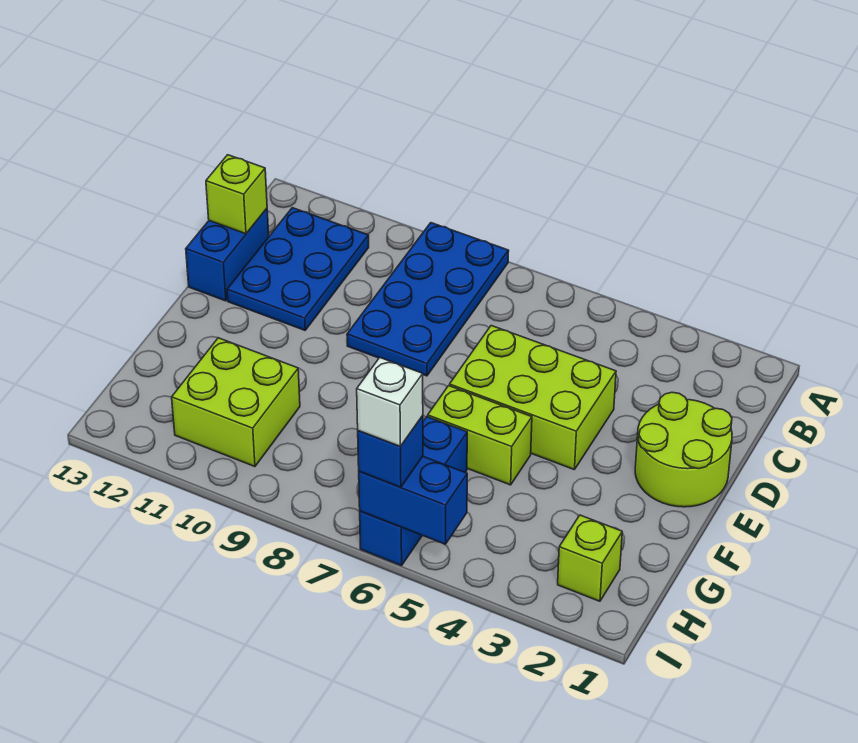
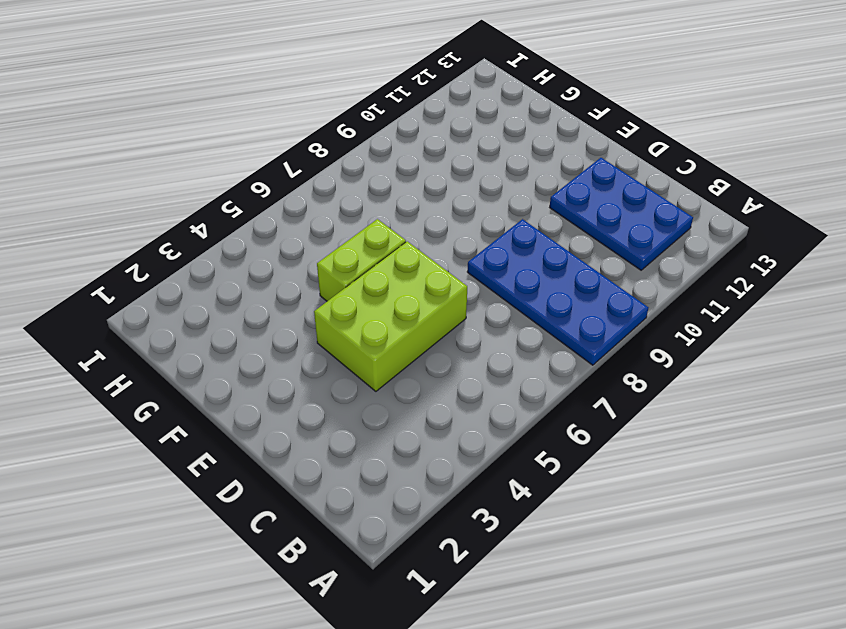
none -> blue 1x2 brick [186,209,269,301]
none -> lime 2x2 round brick [635,392,732,507]
none -> blue 1x3 brick [360,417,467,566]

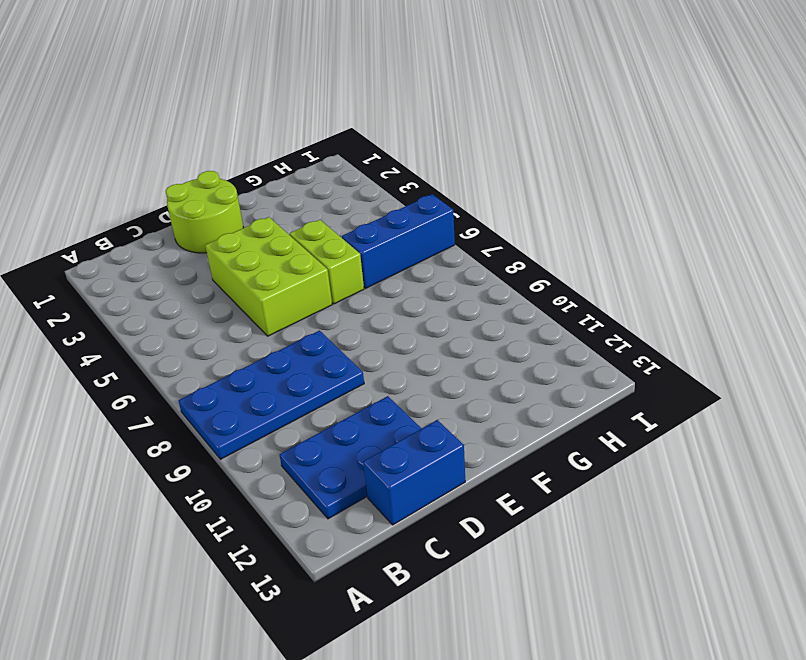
none -> lime 2x2 brick [172,338,300,467]
none -> lime 1x1 brick [558,515,622,601]
none -> lime 1x1 brick [206,155,267,234]

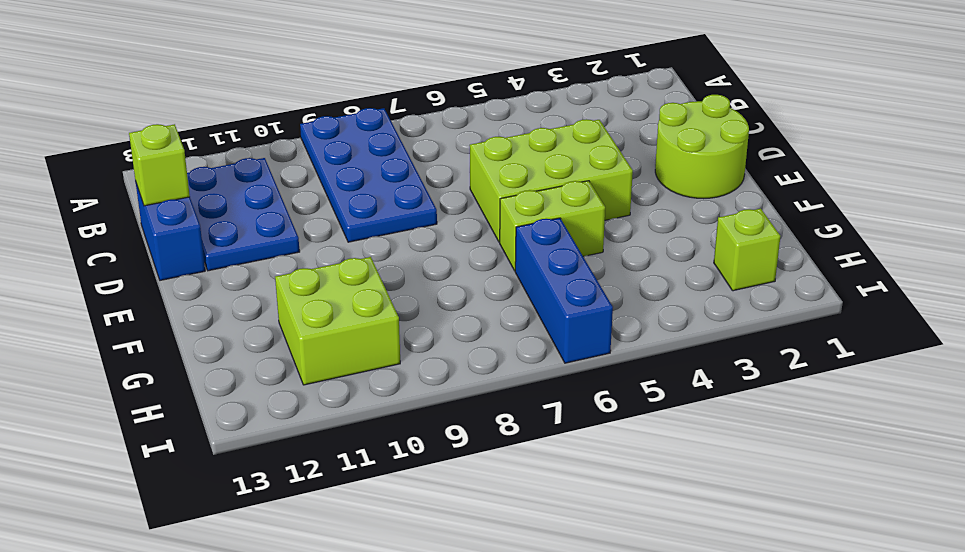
none -> blue 1x2 brick [359,456,467,544]
none -> blue 1x1 brick [358,416,423,487]
none -> white 1x1 brick [357,358,423,446]

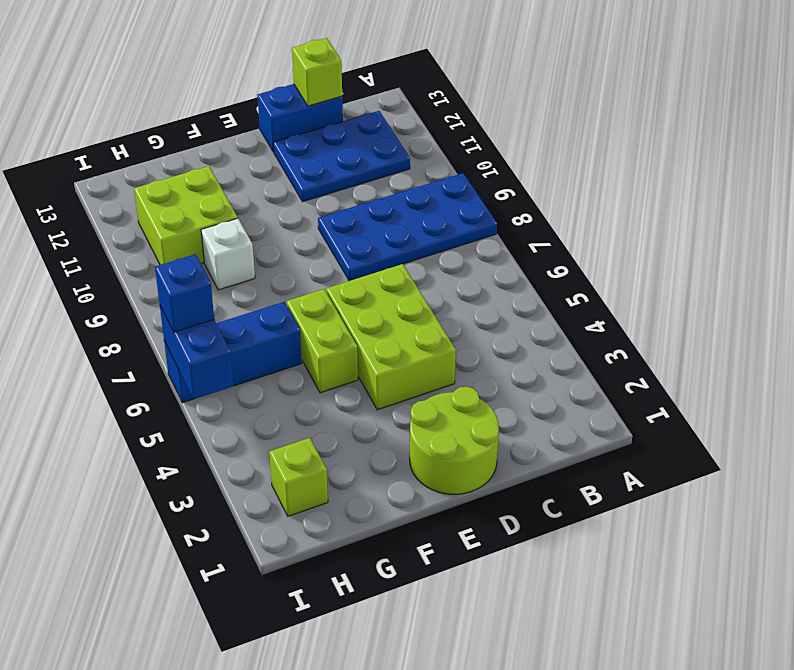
white 1x1 brick [201,218,255,290] -> white 1x1 brick moved to [357,358,423,446]

